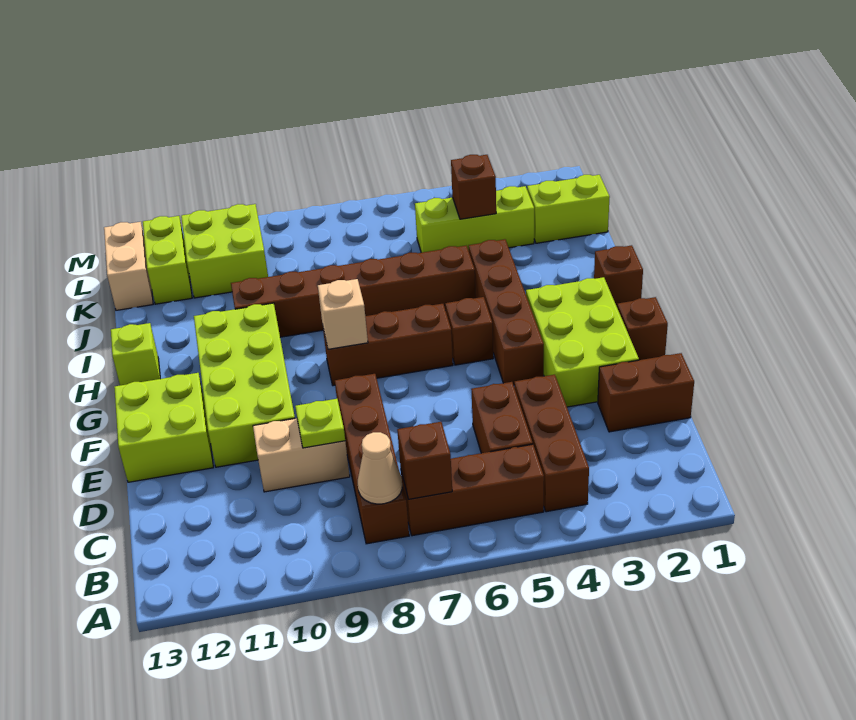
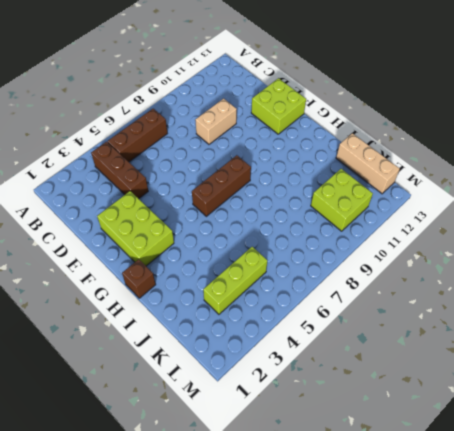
tan 1x3 brick [336,133,400,194] -> tan 1x2 brick [104,222,153,310]
none -> brown 1x4 brick [335,374,409,544]
none -> brown 1x2 brick [471,382,533,453]
none -> brown 1x2 brick [598,353,694,432]

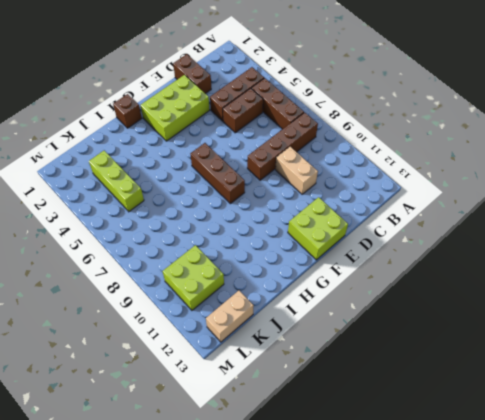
none -> lime 2x4 brick [194,303,295,467]
none -> brown 1x1 brick [617,297,668,360]
none -> brown 1x4 brick [469,239,544,385]

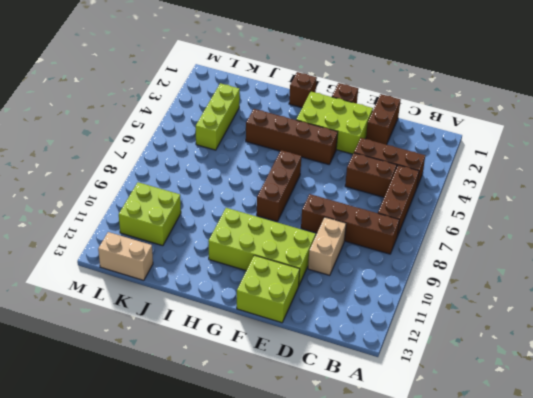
none -> brown 1x1 brick [445,297,493,365]
none -> lime 1x1 brick [111,323,160,385]
none -> brown 1x6 brick [231,246,476,337]

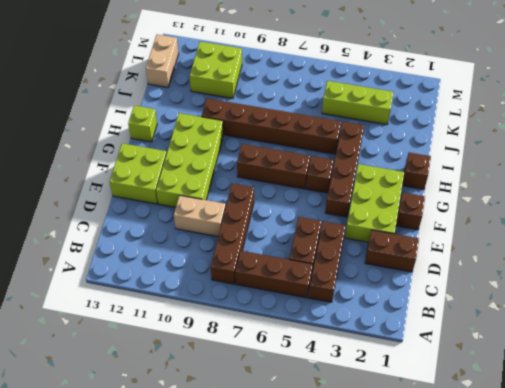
none -> lime 1x2 brick [527,175,610,243]
none -> lime 1x2 brick [143,216,192,304]
none -> brown 1x1 brick [397,422,452,499]

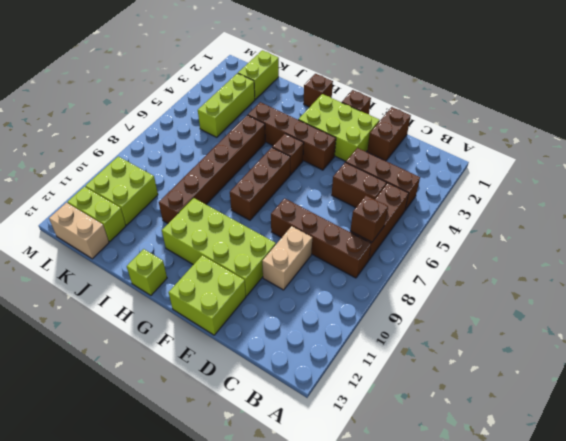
none -> tan 1x1 cone [358,432,402,504]
none -> lime 1x1 plate [295,399,345,448]
none -> tan 1x1 brick [318,279,368,349]

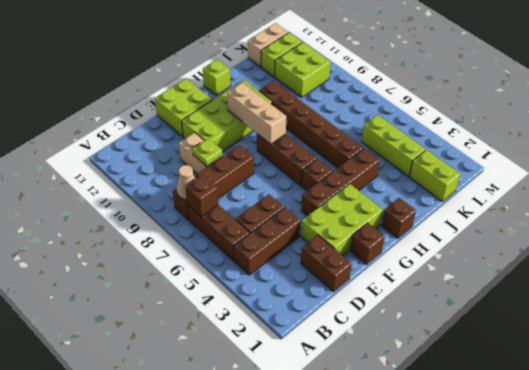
tan 1x3 brick [227,82,286,144] -> tan 1x1 brick [318,279,368,349]
none -> brown 1x1 brick [451,155,496,219]

